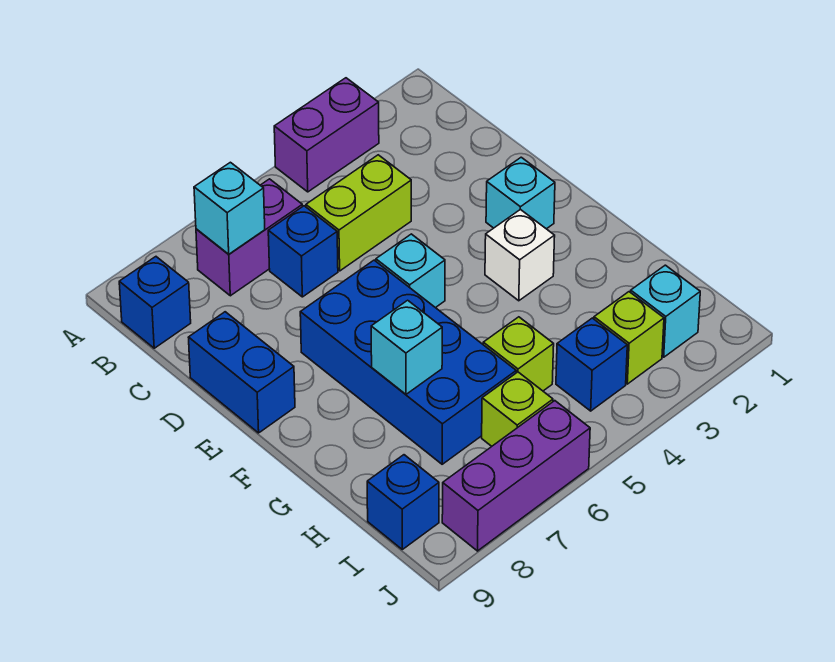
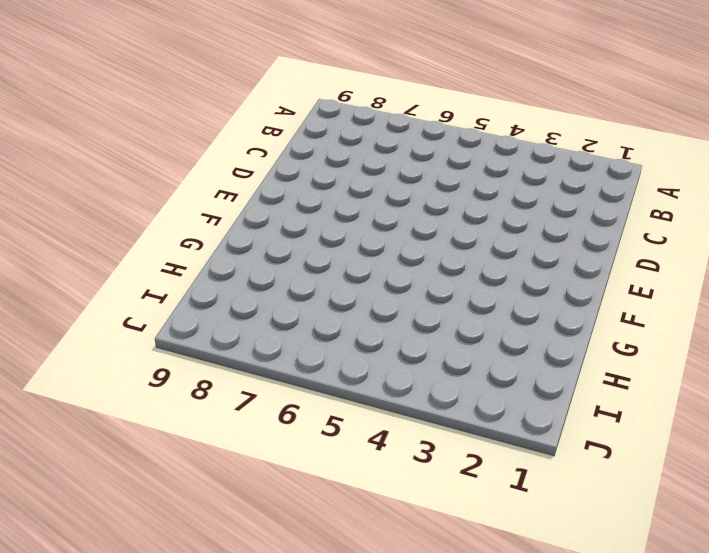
none -> purple 1x2 brick [274,78,379,192]
none -> purple 1x2 brick [196,179,302,296]
none -> blue 1x1 brick [119,257,191,348]

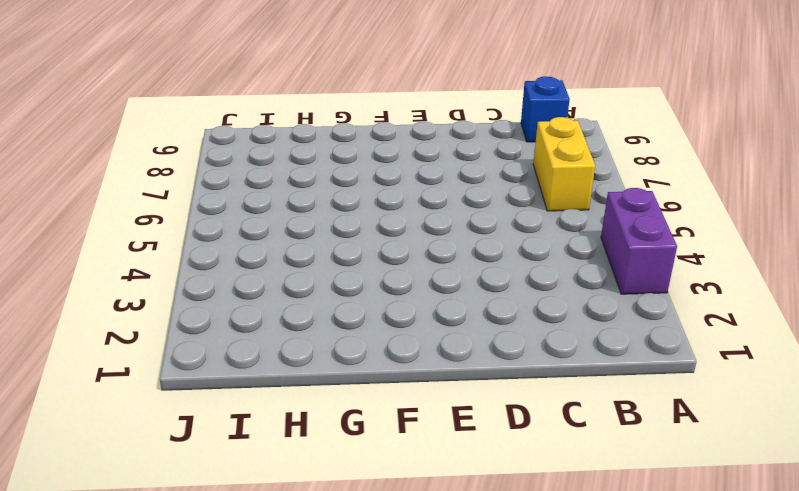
yellow 1x2 brick [533,117,595,211] -> purple 1x2 brick [196,179,302,296]
none -> lime 1x2 brick [306,155,411,271]
none -> blue 1x1 brick [268,206,338,297]
none -> blue 1x2 brick [188,312,295,433]

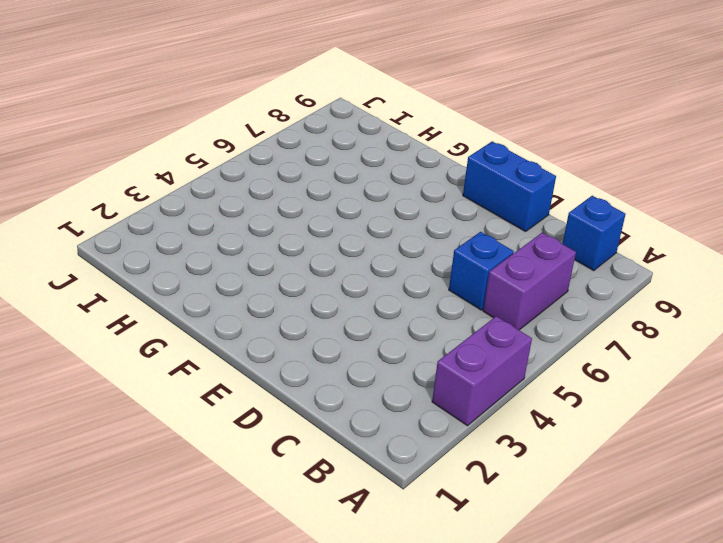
none -> lime 1x2 brick [306,155,411,271]
none -> cyan 1x1 brick [486,157,555,229]
none -> cyan 1x1 brick [376,234,445,308]

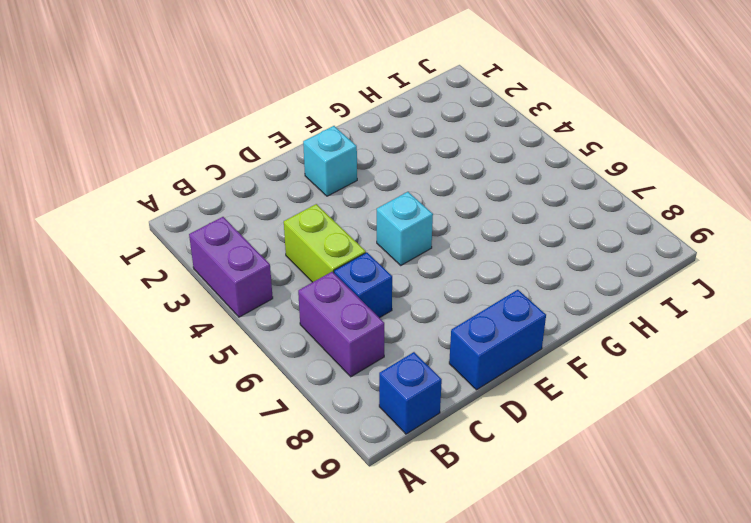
none -> blue 2x4 brick [300,260,516,464]
none -> white 1x1 brick [485,209,555,301]
none -> lime 1x1 brick [483,317,554,391]

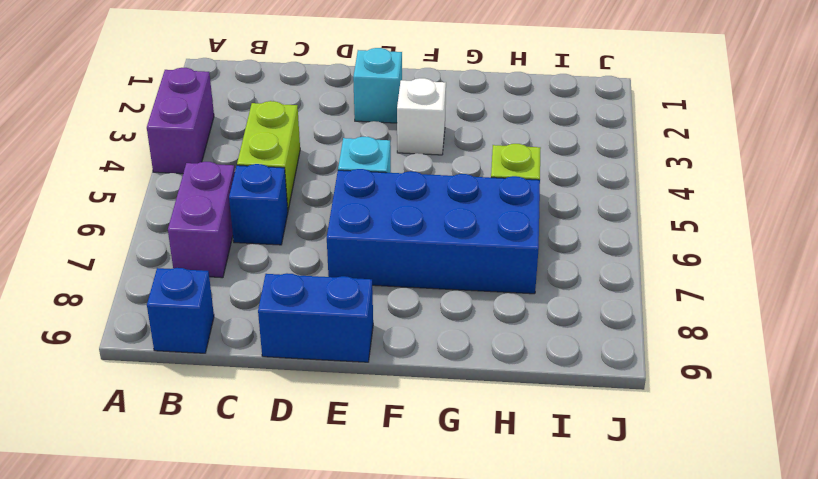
none -> cyan 1x1 brick [631,265,700,357]
none -> lime 1x1 brick [594,292,664,384]
none -> blue 1x1 brick [556,318,627,411]

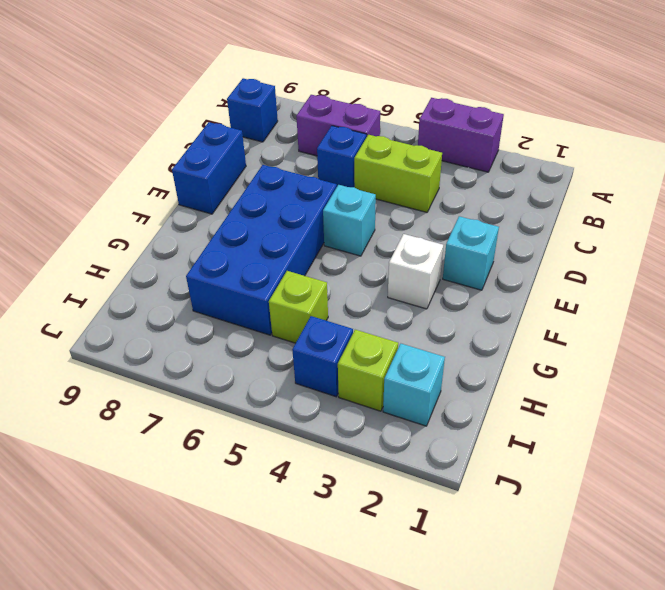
none -> lime 1x1 brick [482,372,553,446]
none -> blue 1x1 brick [367,455,439,549]
none -> purple 1x3 brick [442,401,590,551]

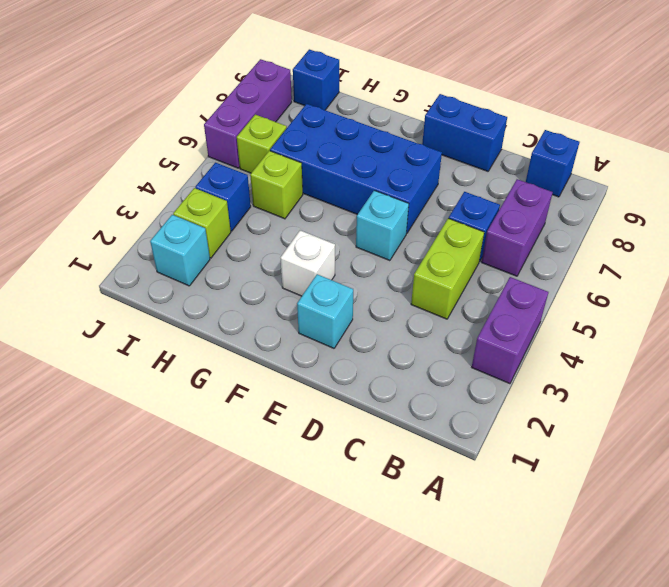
none -> cyan 1x1 brick [194,162,265,254]
none -> cyan 1x1 brick [371,300,442,394]

